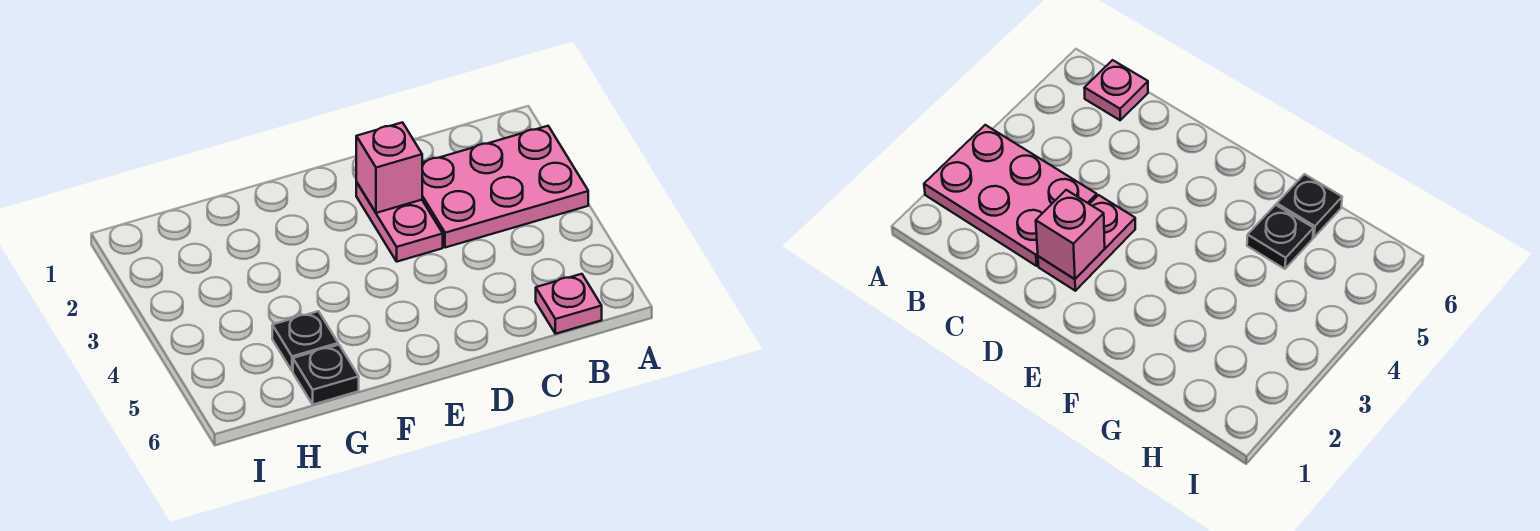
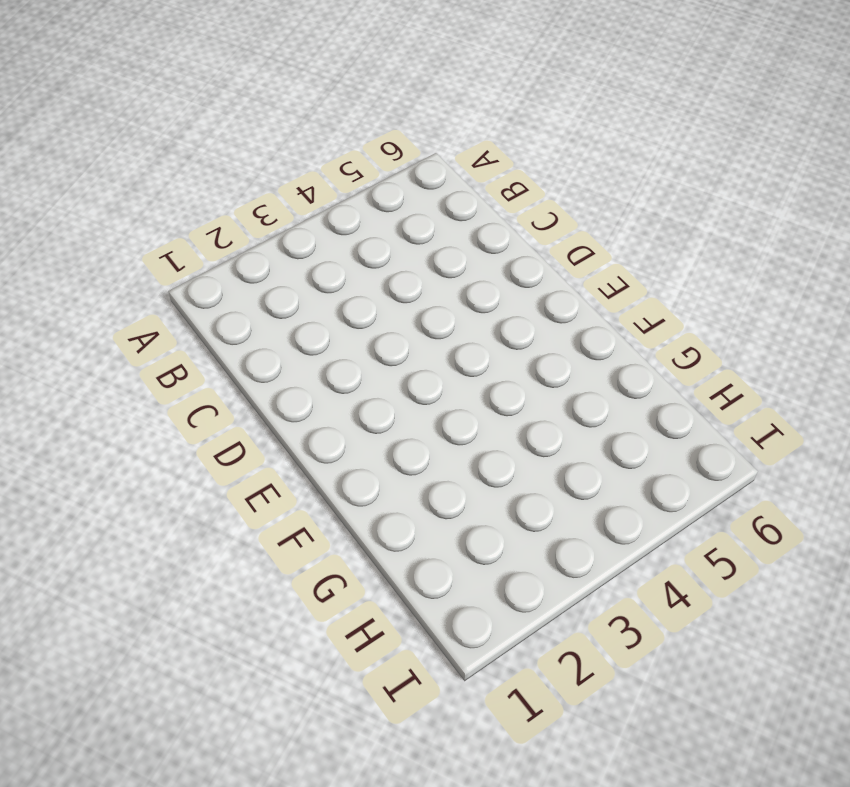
none -> pink 2x3 plate [422,126,588,248]
none -> pink 1x1 plate [536,274,602,334]

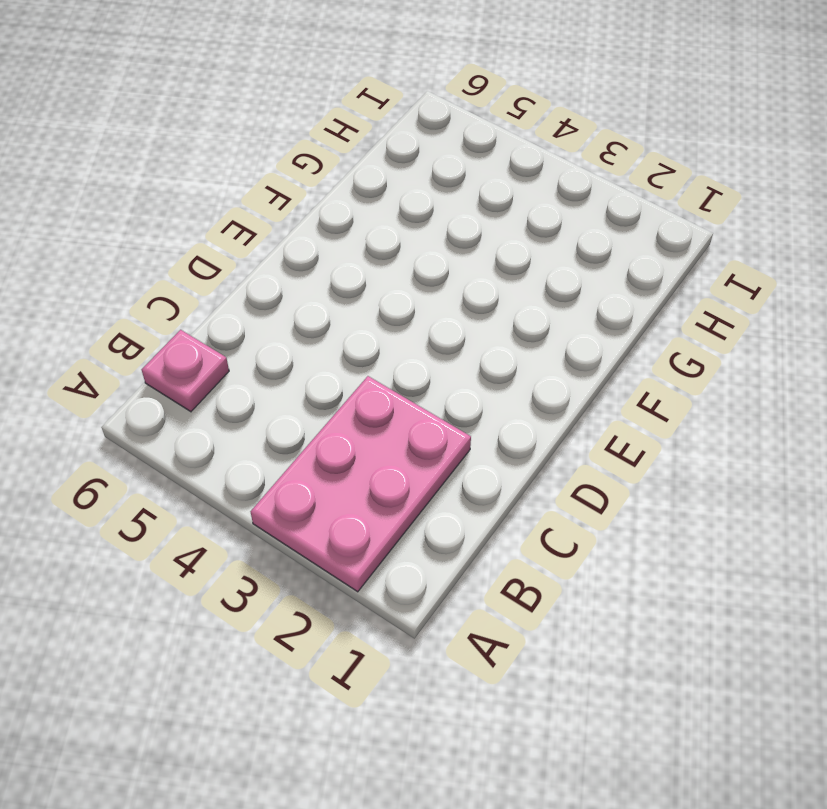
none -> pink 1x2 plate [356,182,443,262]
none -> black 1x1 plate [272,311,338,371]

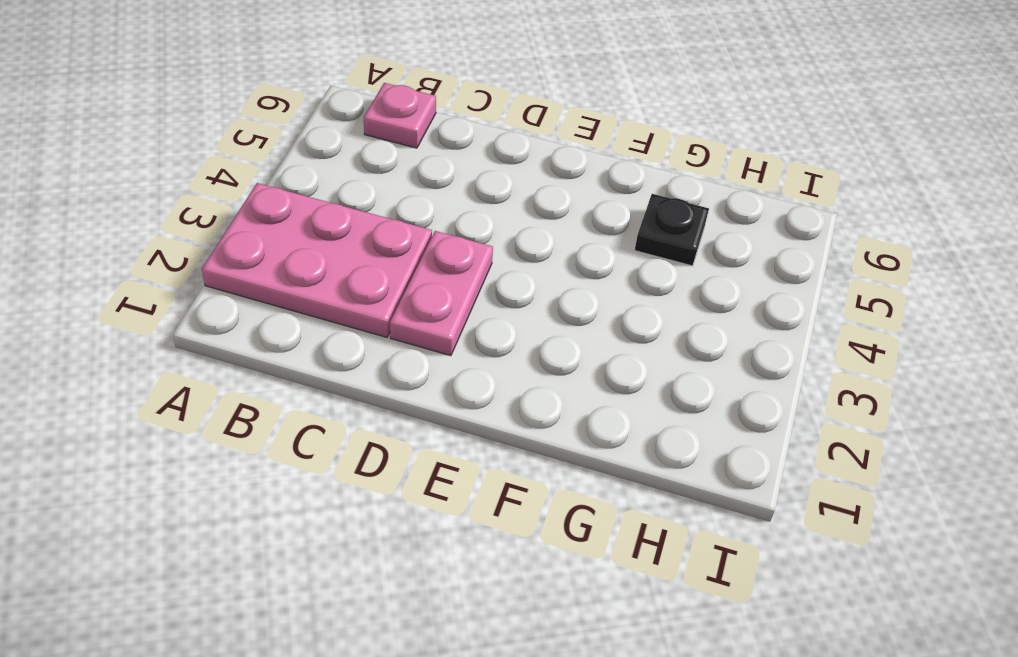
none -> black 1x1 plate [293,345,359,404]
none -> pink 1x1 brick [356,122,422,213]

